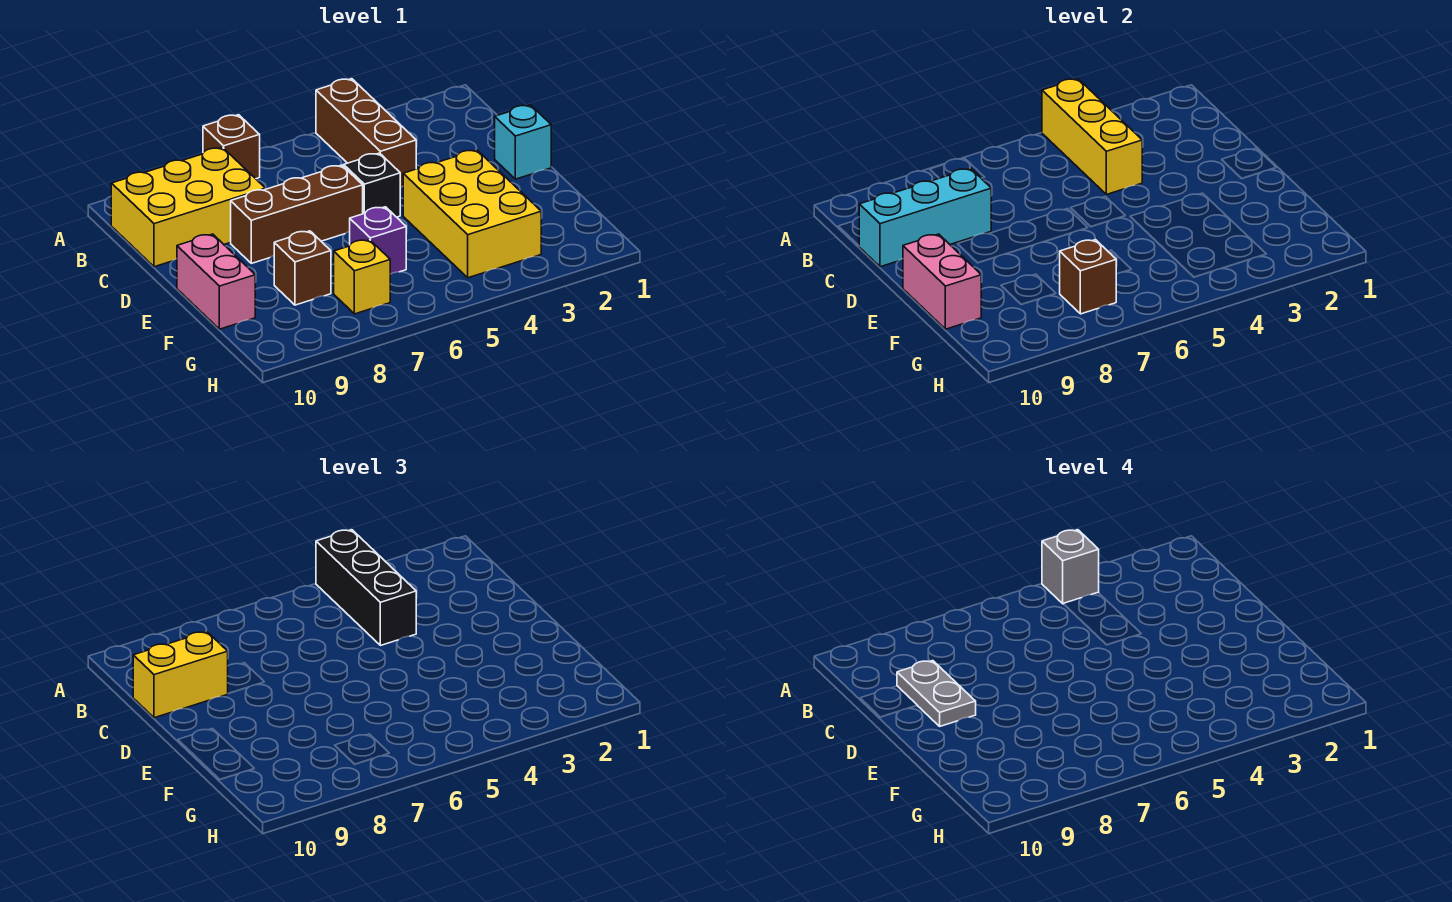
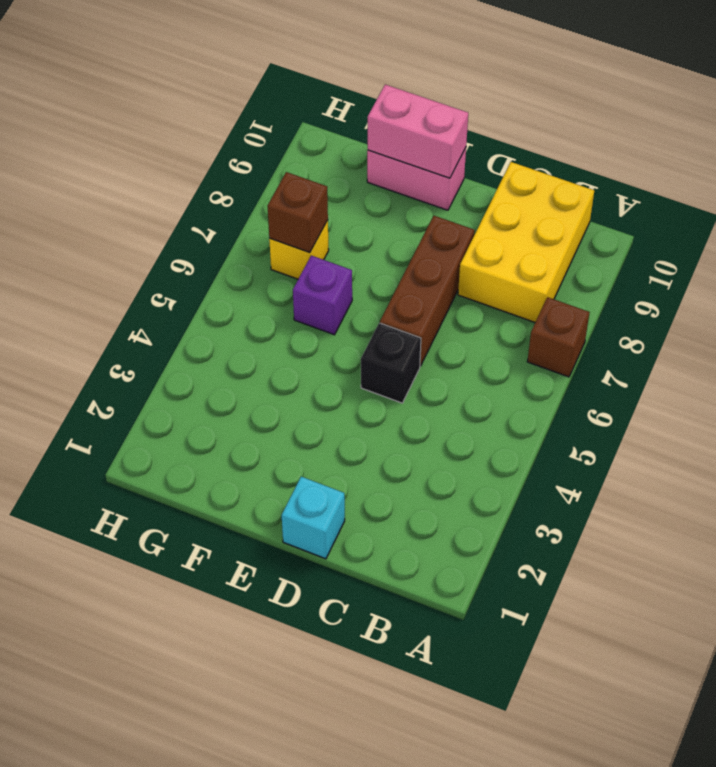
none -> brown 1x3 brick [316,79,416,188]
none -> yellow 2x3 brick [403,150,541,278]
none -> brown 1x1 brick [274,231,331,305]

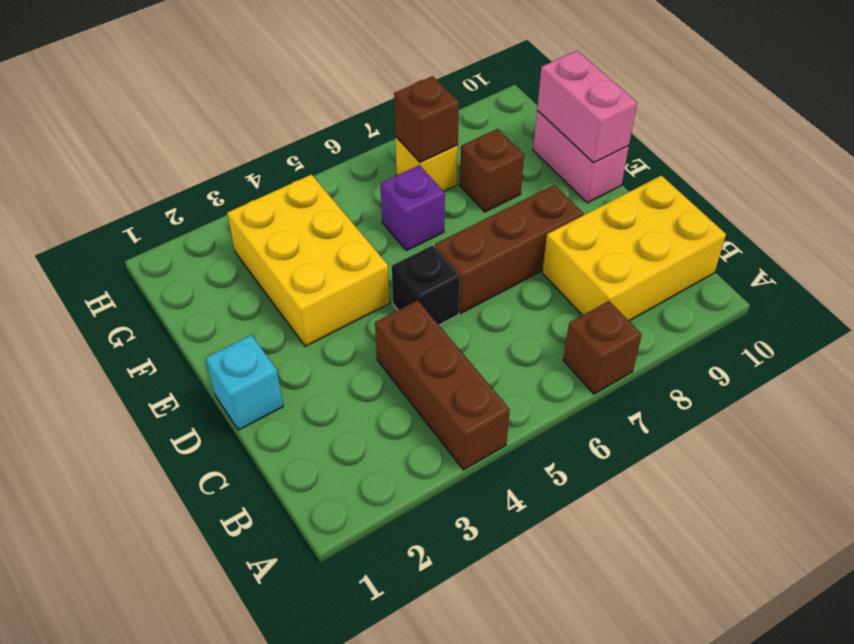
none -> yellow 1x3 brick [1042,79,1142,194]
none -> cyan 1x3 brick [859,168,991,267]
none -> black 1x3 brick [316,530,416,645]

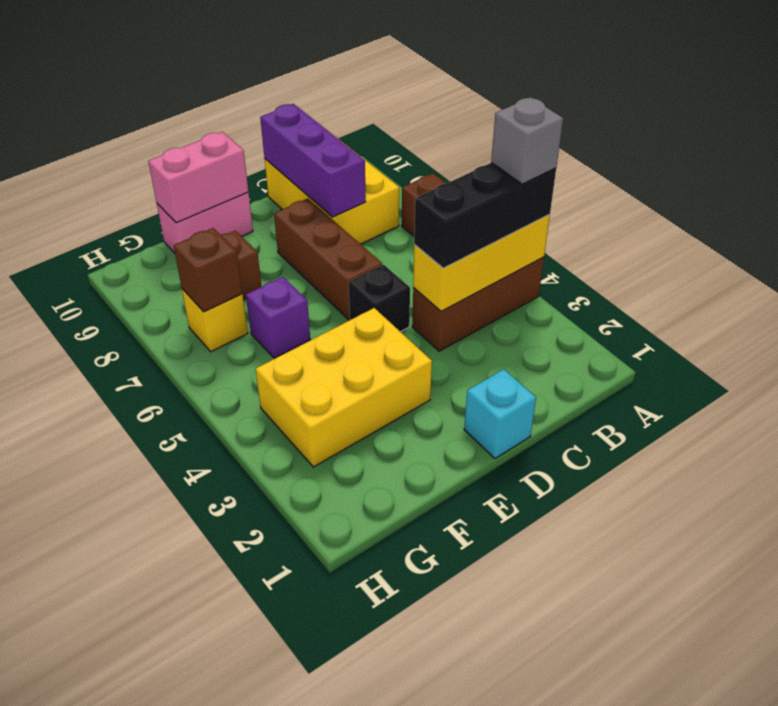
purple 1x3 brick [260,104,366,217] -> cyan 1x3 brick [859,168,991,267]
none -> yellow 1x2 brick [133,632,228,718]
none -> grey 1x2 plate [897,661,976,726]

